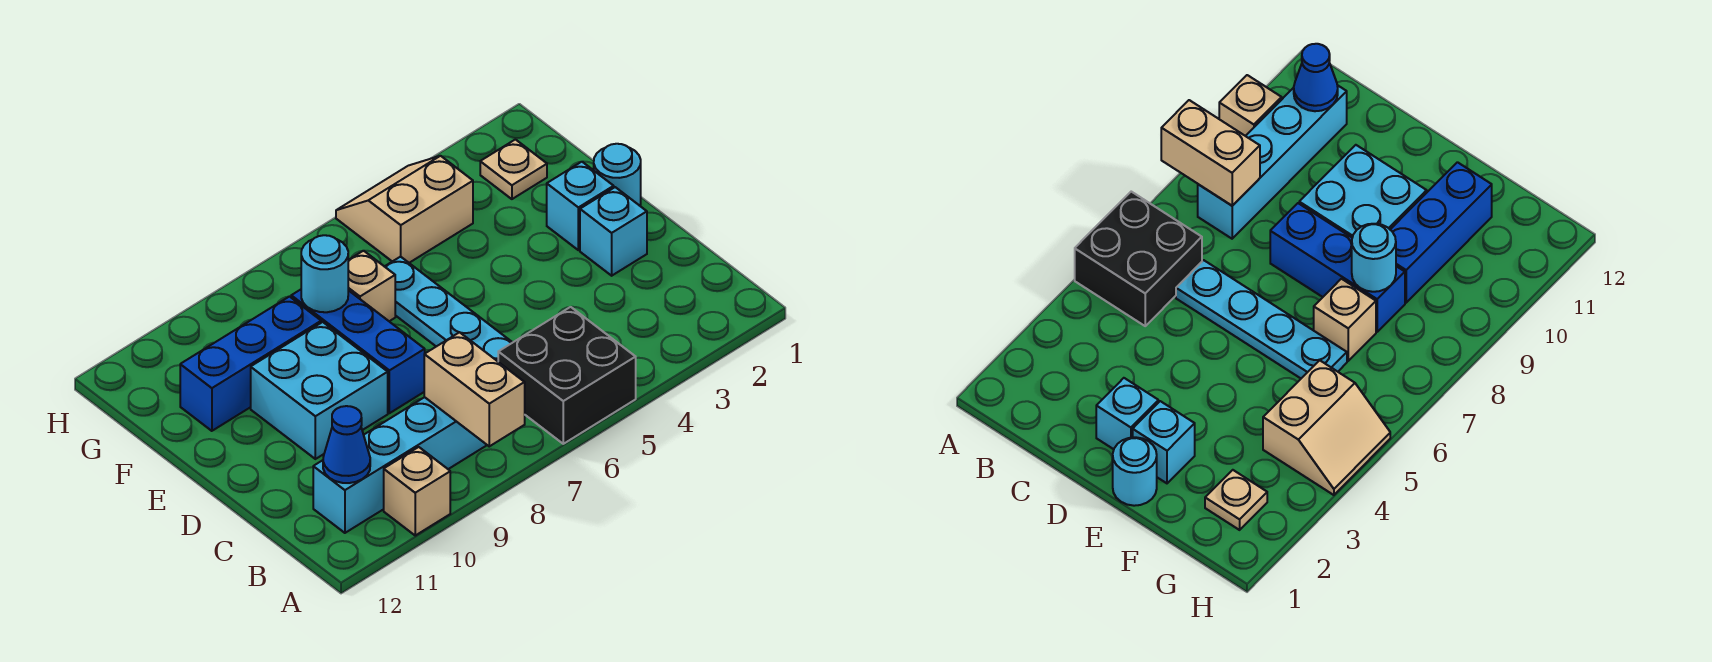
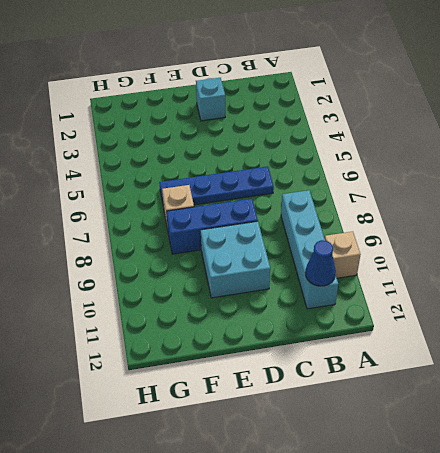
blue 1x4 plate [159,166,274,207] -> cyan 1x4 plate [384,257,513,361]
none -> black 2x2 brick [498,307,636,444]
none -> cyan 1x1 round brick [594,144,641,206]
none -> cyan 1x1 brick [547,162,614,250]

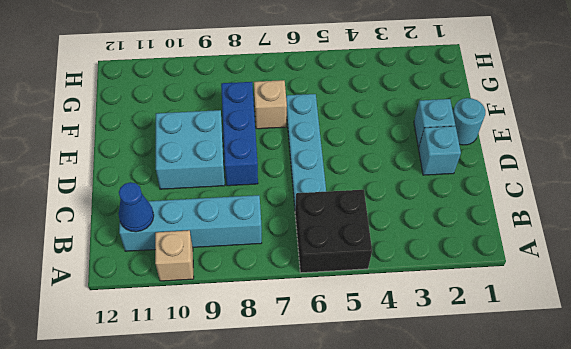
none -> blue 1x3 brick [180,297,321,431]
none -> tan 1x1 plate [480,140,547,199]
none -> tan 2x2 slope [336,156,473,263]

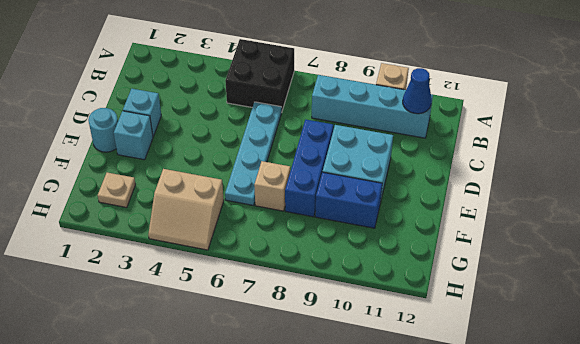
blue 1x2 brick [315,172,382,228] -> blue 1x3 brick [180,297,321,431]
none -> tan 1x2 brick [424,332,525,446]
none -> cyan 1x1 round brick [301,235,348,312]

